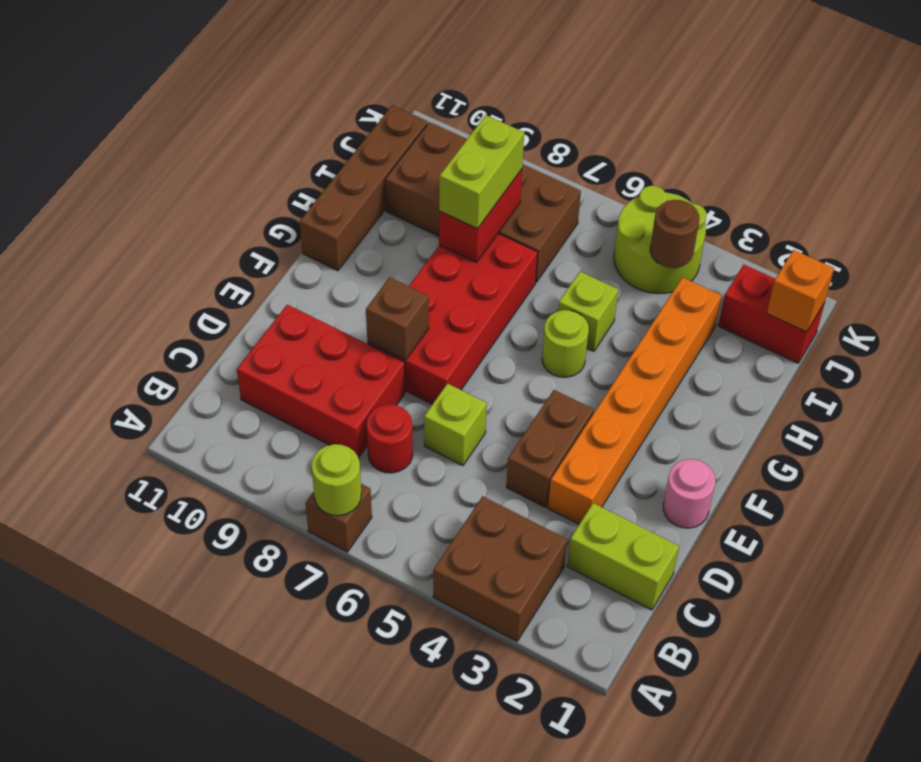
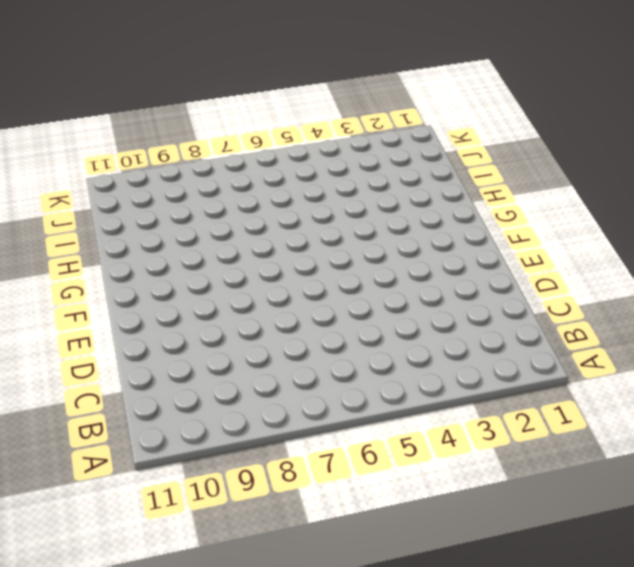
none -> brown 2x2 brick [433,496,567,641]
none -> brown 1x1 brick [306,484,372,552]
none -> lime 1x2 brick [567,503,679,610]

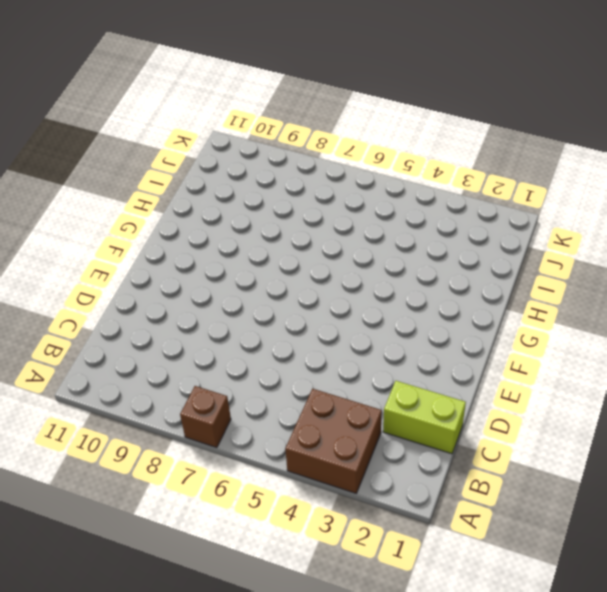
none -> red 1x1 round brick [367,404,413,473]
none -> red 2x3 brick [237,305,405,458]
none -> orange 1x6 brick [548,277,722,524]

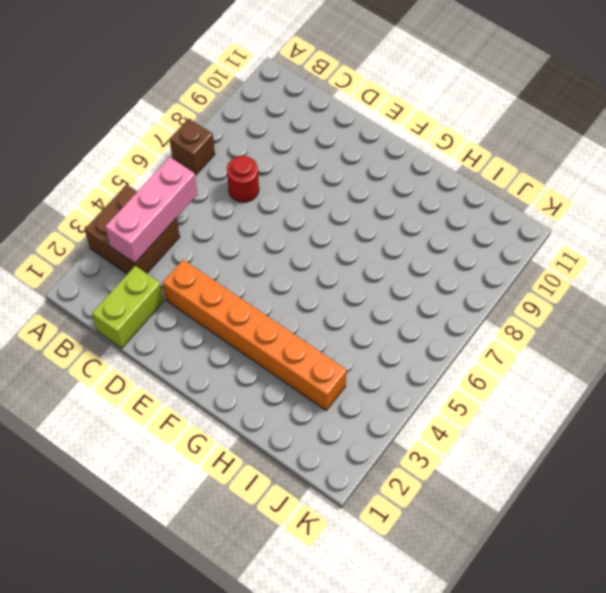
pink 1x3 brick [105,157,198,263] -> none
none -> red 2x3 brick [237,305,405,458]
none -> brown 1x2 brick [506,390,594,507]
none -> lime 1x1 brick [424,384,487,466]

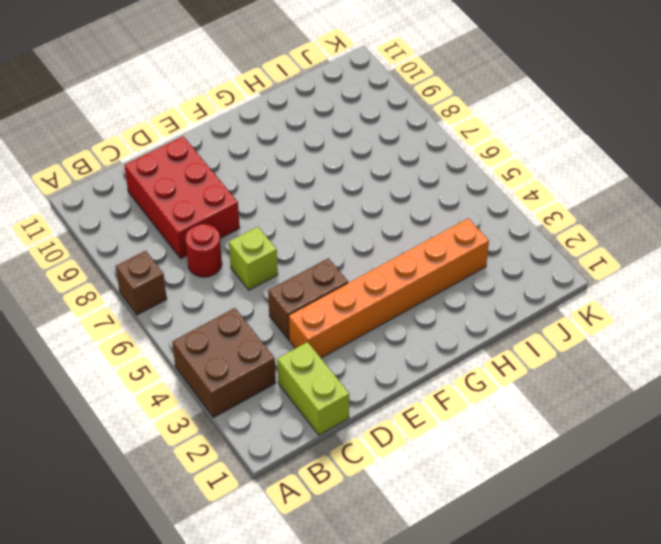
none -> pink 1x1 round brick [663,459,715,528]
none -> red 2x4 brick [367,233,538,404]
none -> lime 1x1 round brick [542,310,589,377]

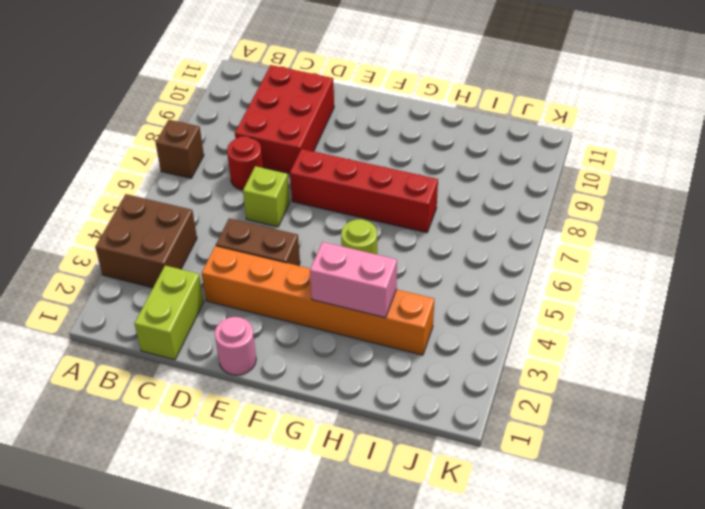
red 1x4 brick [290,149,438,233] -> red 2x4 brick [367,233,538,404]
pink 1x2 brick [310,242,397,318] -> none
none -> brown 1x4 brick [300,105,428,271]
none -> lime 1x1 brick [558,272,618,351]
none -> brown 2x4 brick [385,122,581,282]

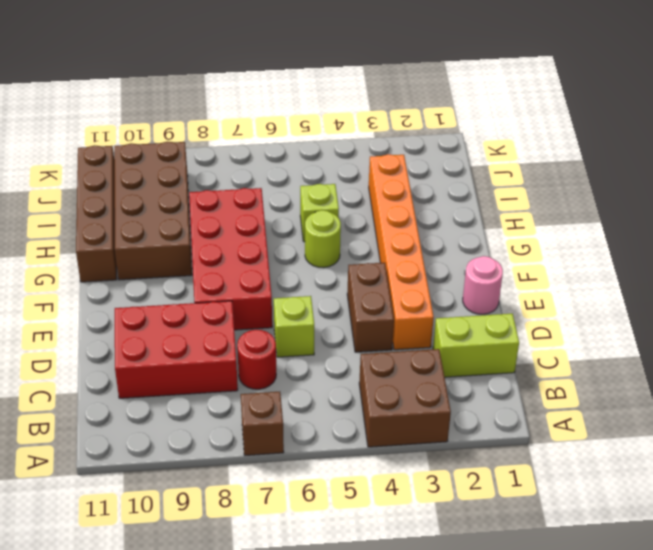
brown 2x4 brick [114,141,192,280] -> brown 2x4 brick turned to [385,122,581,282]
none -> red 1x2 brick [718,265,825,363]
none -> lime 2x2 round brick [614,186,707,294]
none -> lime 1x1 round brick [312,444,361,516]

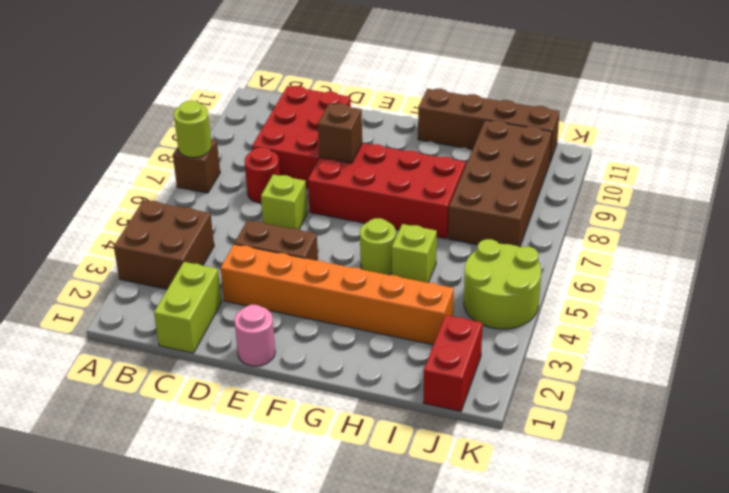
none -> red 1x2 brick [439,169,522,262]
none -> orange 1x1 brick [767,250,834,332]
none -> brown 1x1 round brick [650,200,699,268]

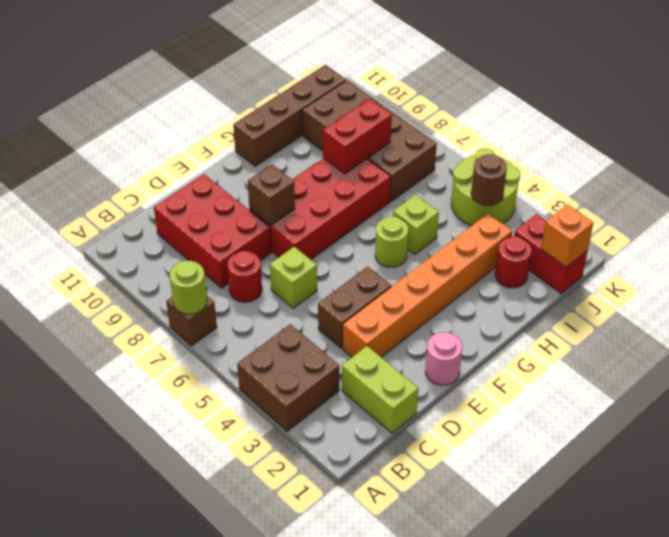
red 1x1 round brick [495,237,532,288] -> none
none -> lime 1x2 brick [439,115,524,229]

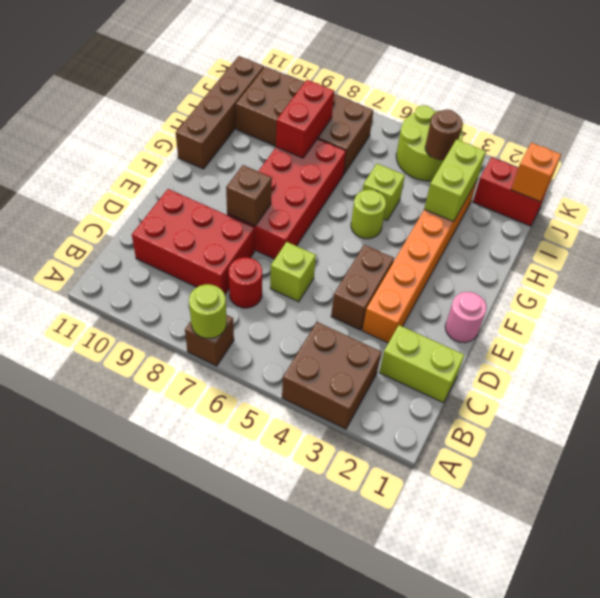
lime 1x2 brick [424,139,486,222] -> lime 1x2 brick moved to [439,115,524,229]

